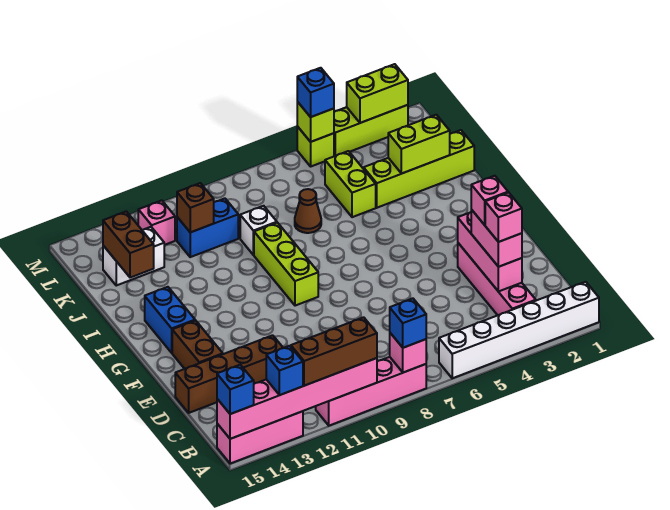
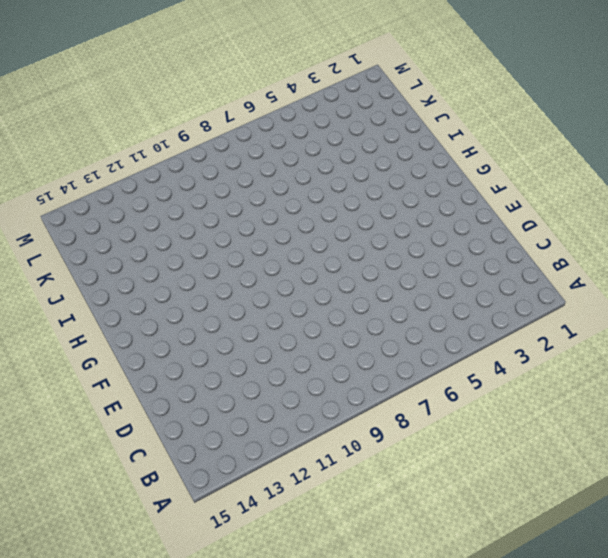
none -> white 1x6 brick [439,282,599,378]
none -> pink 1x4 brick [316,357,426,426]
none -> pink 1x3 brick [217,411,303,464]
none -> pink 1x4 brick [458,243,536,315]

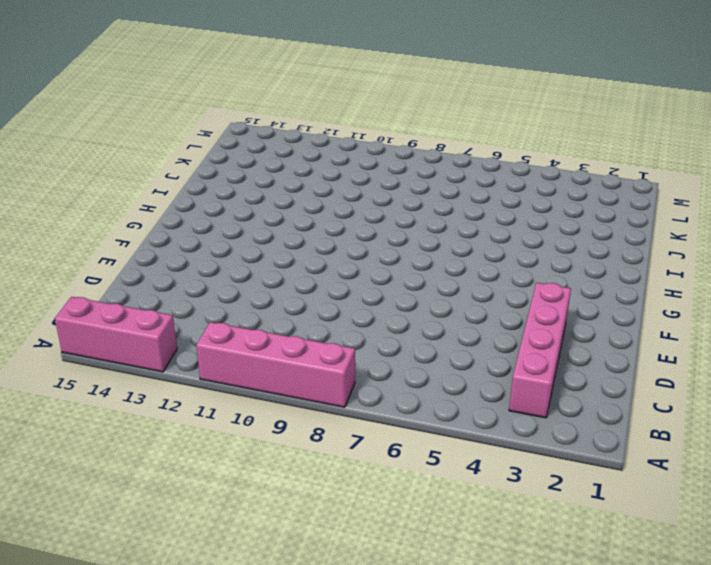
none -> white 1x6 brick [439,282,599,378]
none -> brown 1x4 brick [175,335,283,413]
none -> brown 1x2 brick [172,320,223,369]
none -> lime 1x3 brick [254,223,318,306]

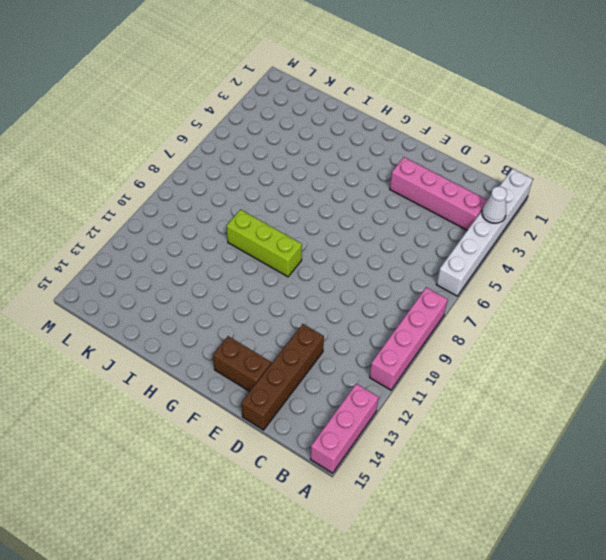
white 1x1 cone [482,186,507,223] -> none
none -> blue 1x2 brick [145,287,195,353]
none -> lime 1x4 brick [364,130,474,208]
none -> lime 1x2 brick [325,151,376,217]
none -> brown 1x1 cone [295,189,321,233]

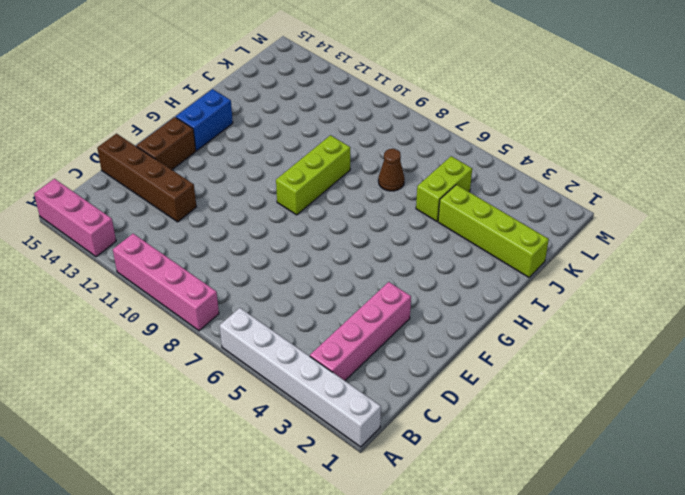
none -> white 1x1 brick [240,206,277,255]
none -> blue 1x2 brick [177,198,238,257]
none -> white 1x2 brick [103,227,164,285]
none -> pink 1x1 brick [138,200,175,245]

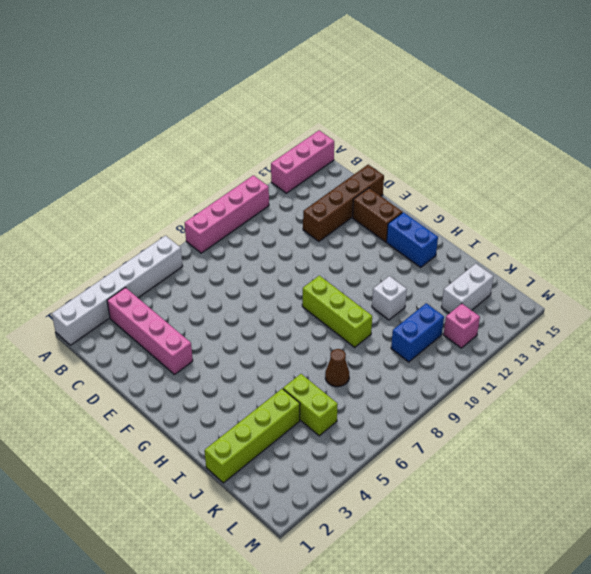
white 1x1 brick [372,276,407,320] -> white 1x1 brick moved to [240,206,277,255]
none -> lime 1x3 brick [334,105,408,156]
none -> lime 1x1 brick [297,126,334,166]
none -> pink 1x1 brick [390,333,426,373]
none -> pink 1x6 brick [217,358,377,439]

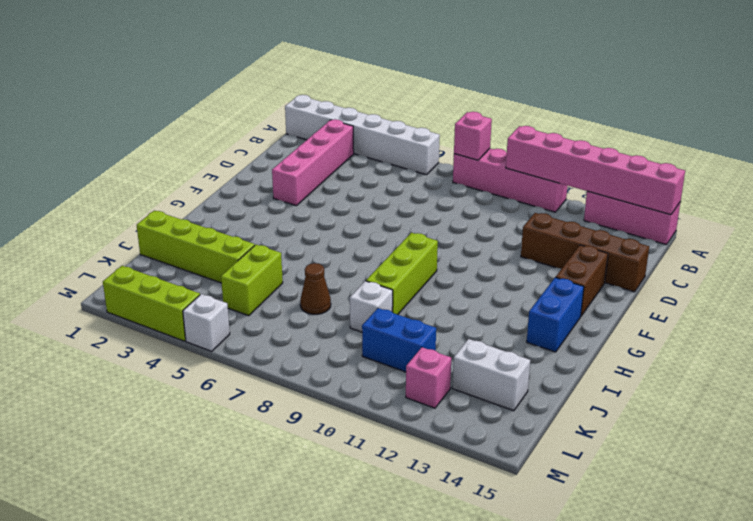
white 1x1 brick [183,294,230,351] -> lime 1x1 brick [297,126,334,166]
none -> pink 1x3 brick [458,212,522,291]
none -> lime 1x2 brick [388,115,450,173]
none -> brown 1x2 brick [103,211,154,278]
none -> brown 1x1 brick [177,183,214,232]

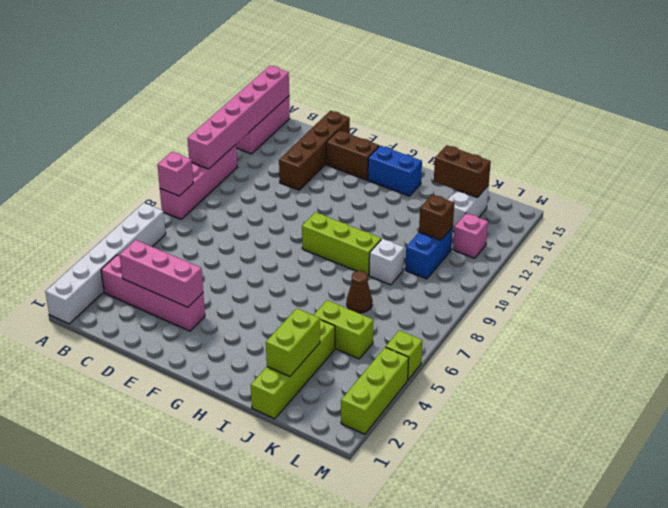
none -> lime 1x2 brick [347,64,408,123]
none -> lime 1x1 brick [297,102,334,142]
none -> blue 1x1 brick [390,298,426,348]
none -> brown 1x3 brick [291,317,377,386]

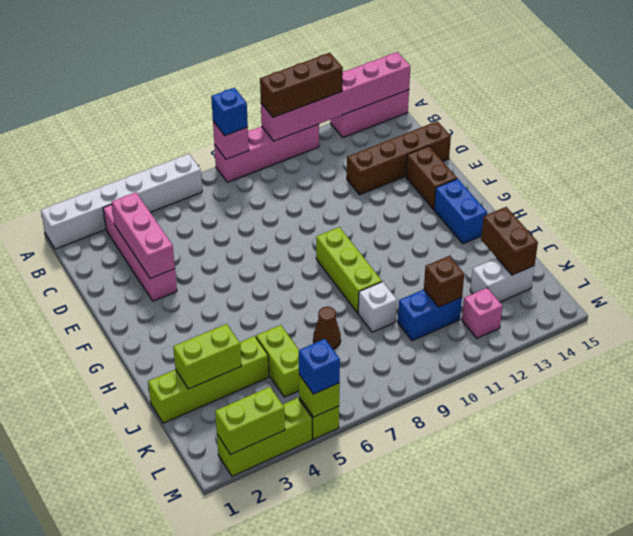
none -> blue 1x1 brick [266,346,303,395]
none -> blue 1x1 brick [217,365,254,414]
none -> pink 1x2 brick [471,210,522,267]
none -> pink 1x1 brick [485,193,522,242]

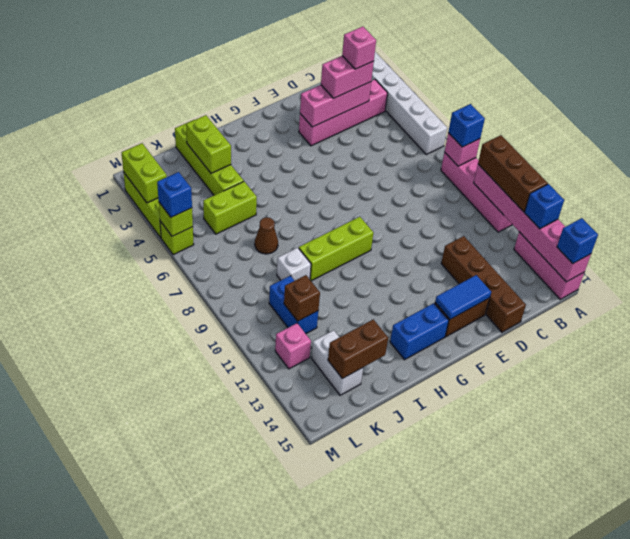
blue 1x2 tile [435,275,491,319] -> none
none -> pink 1x1 brick [471,176,508,225]

